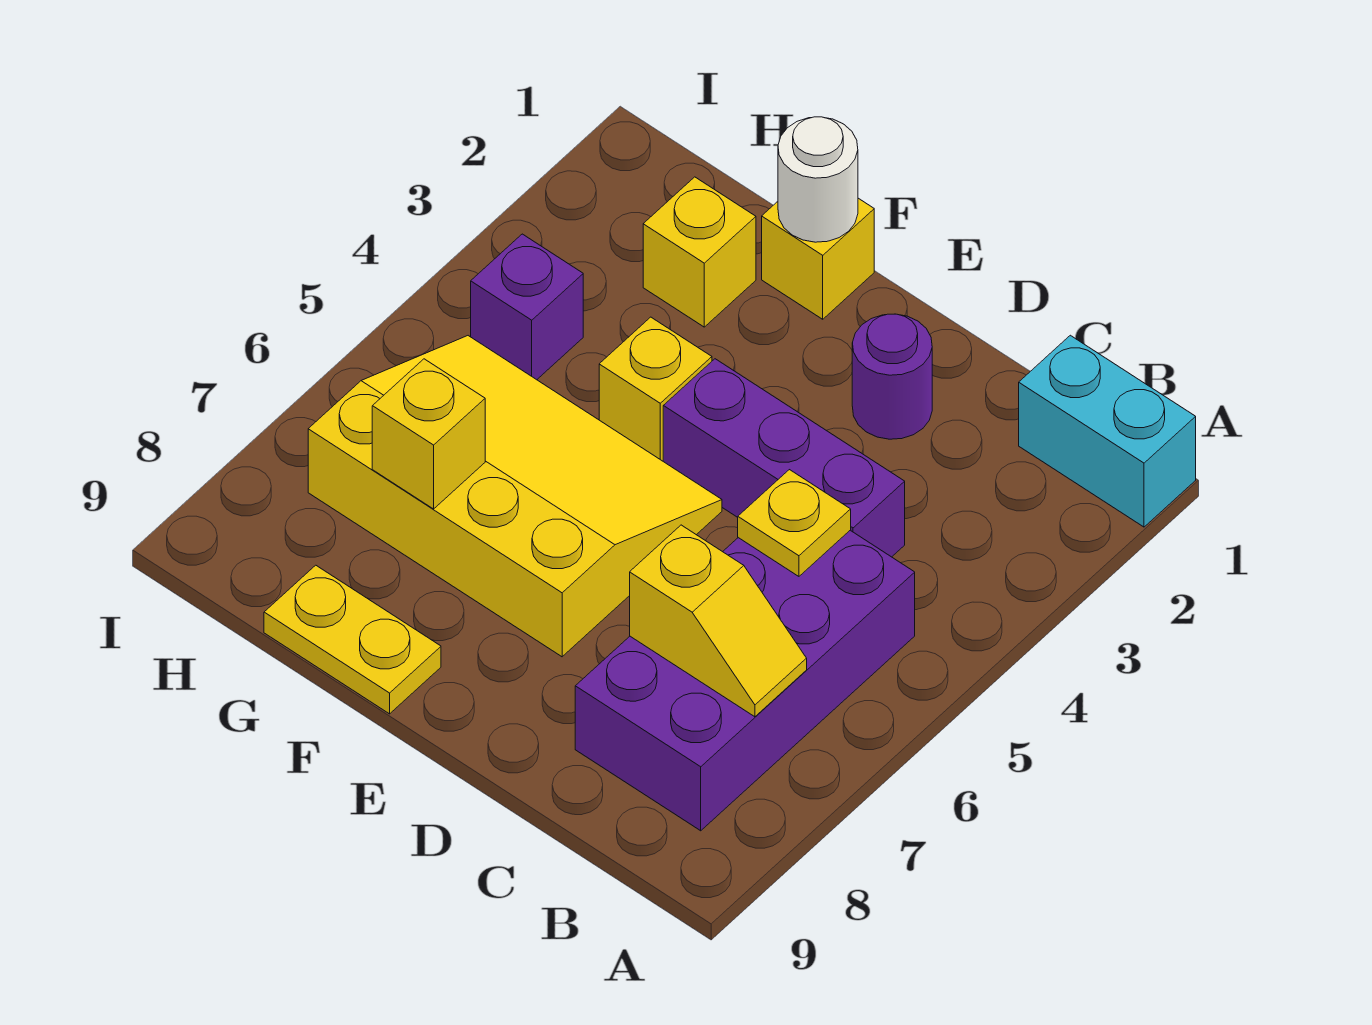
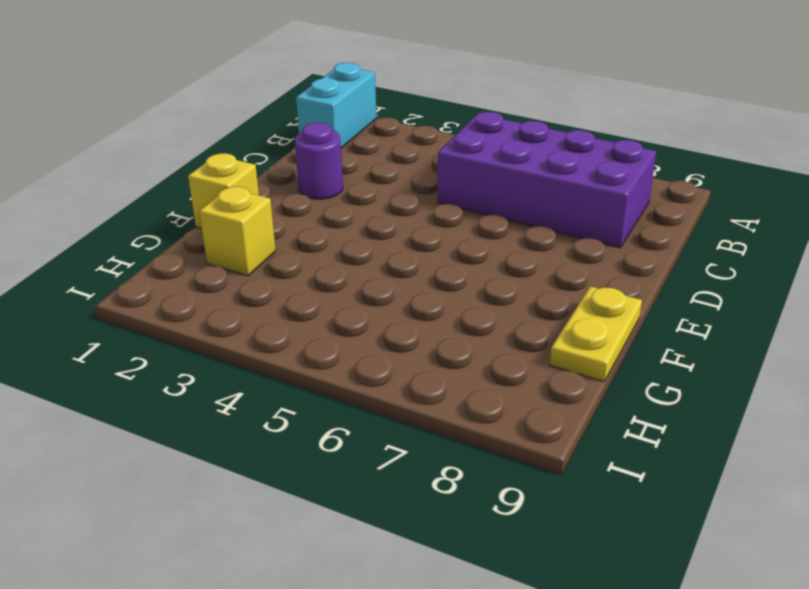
none -> purple 1x3 brick [663,359,905,557]
none -> yellow 3x4 slope [308,336,722,657]
none -> yellow 1x1 brick [599,317,712,461]

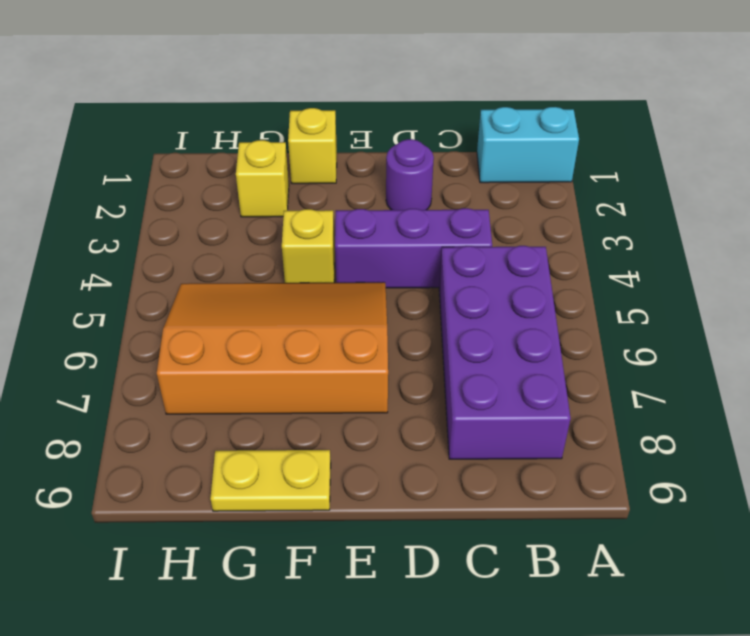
orange 3x4 slope [157,282,388,414] -> yellow 3x4 slope [308,336,722,657]
none -> purple 1x1 brick [471,234,583,380]
none -> yellow 1x2 slope [630,525,807,717]
none -> yellow 1x1 plate [738,470,851,576]

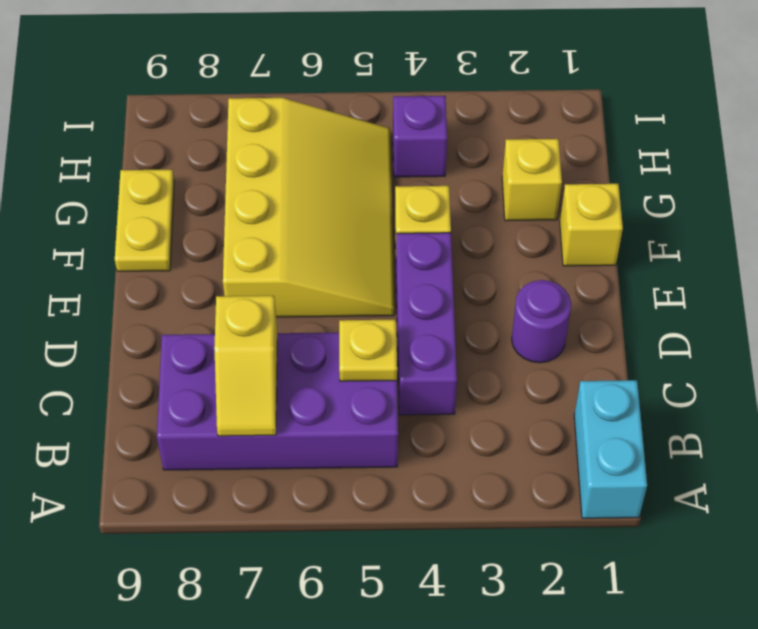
none -> white 1x1 round brick [778,117,858,242]
none -> yellow 1x1 brick [372,359,485,509]

